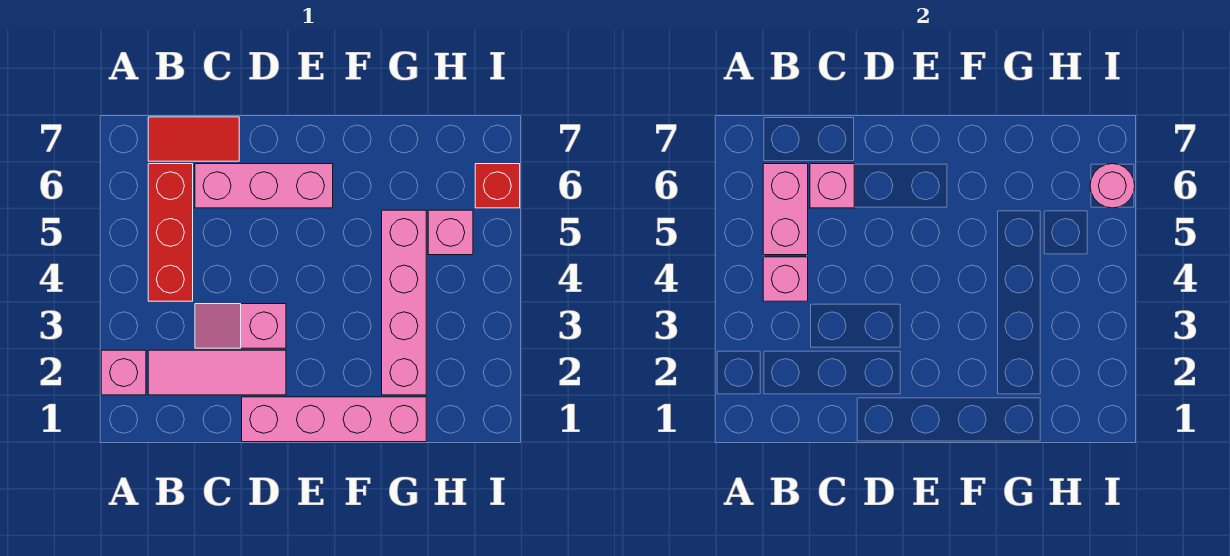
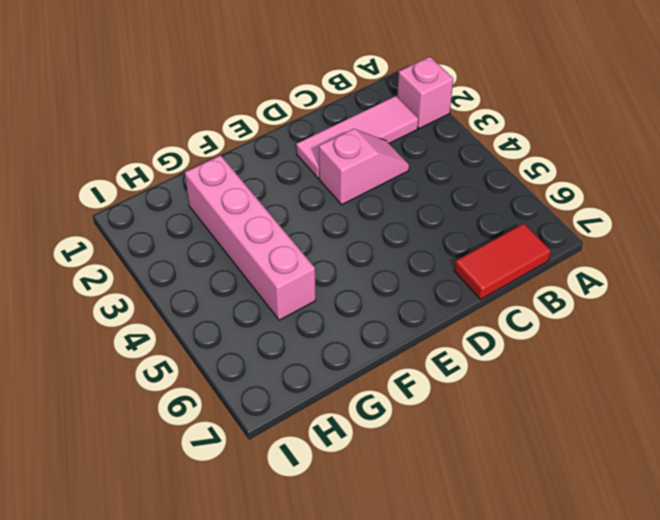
none -> red 1x3 brick [148,164,193,301]
none -> pink 1x3 brick [195,164,333,208]
none -> pink 1x4 brick [242,397,426,442]

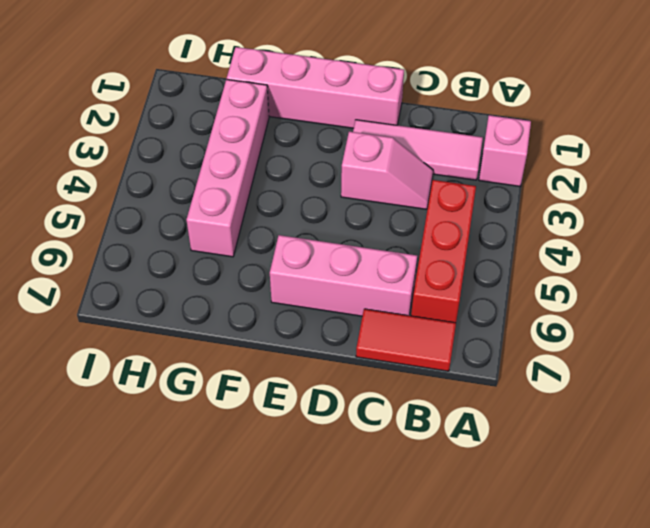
none -> pink 1x1 brick [428,210,473,255]
none -> red 1x1 brick [475,164,520,208]
none -> pink 1x1 brick [763,257,808,301]

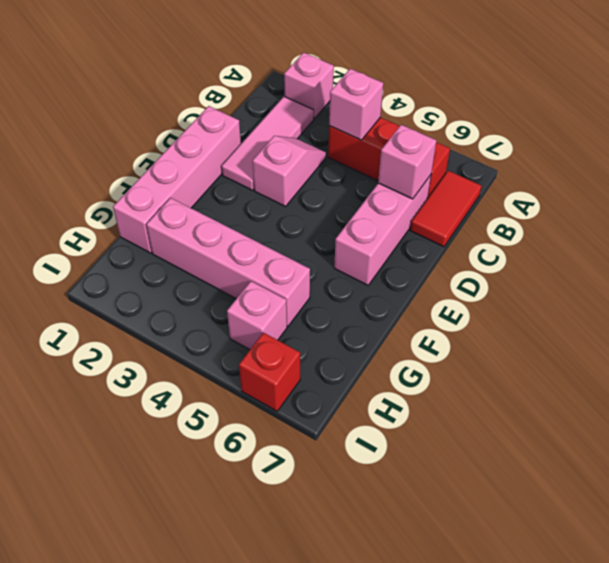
none -> pink 1x2 brick [763,164,808,255]
none -> pink 1x1 round brick [1090,164,1135,208]

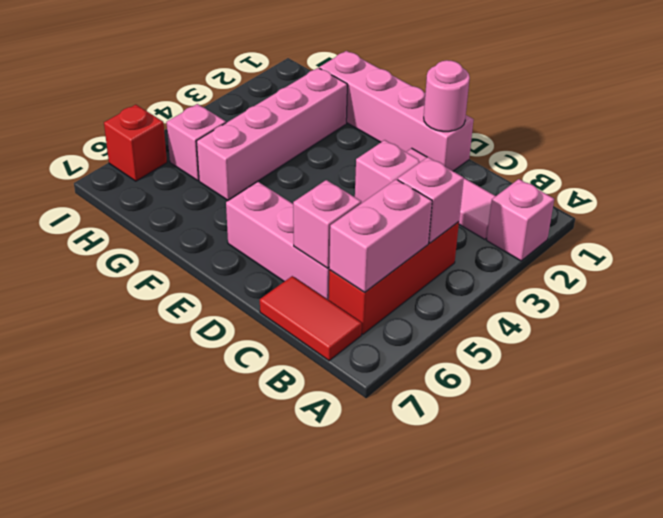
pink 1x1 round brick [424,60,470,132] -> pink 1x1 round brick moved to [1090,164,1135,208]

